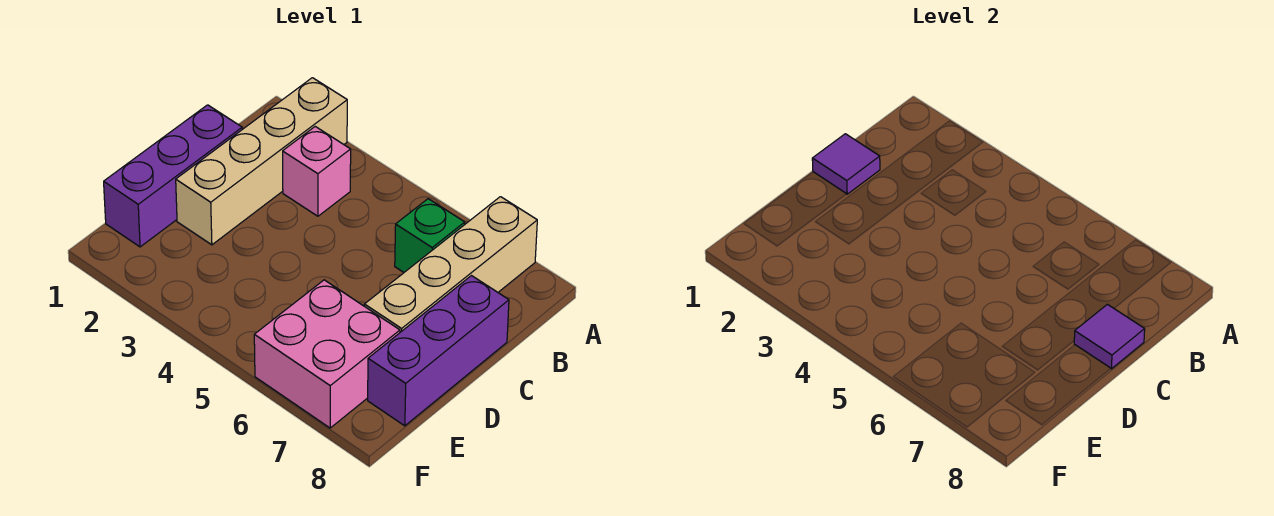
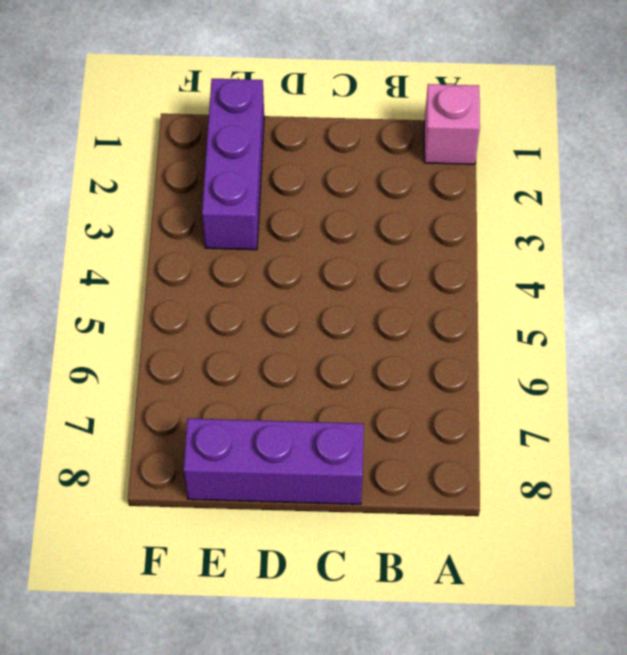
pink 1x1 brick [424,84,480,164] -> pink 1x1 brick moved to [283,127,351,216]
purple 1x3 brick [202,79,264,250] -> purple 1x3 brick turned to [104,105,242,247]
none -> tan 1x4 brick [176,78,347,245]
none -> tan 1x4 brick [364,197,537,332]

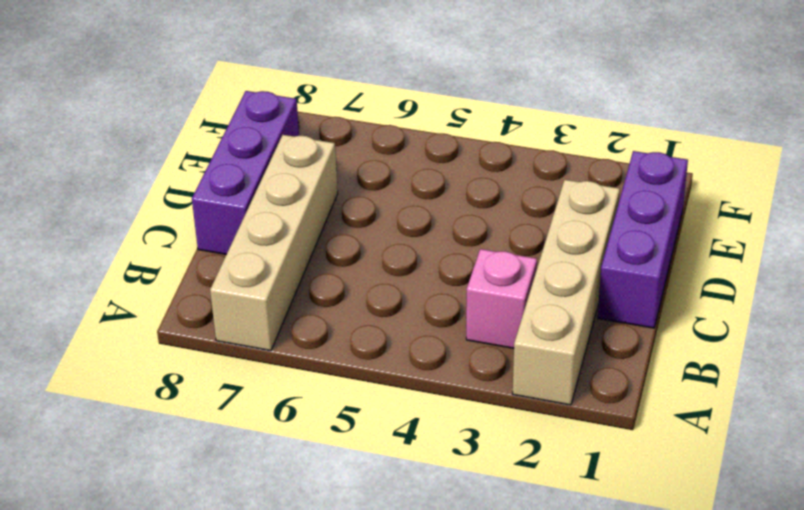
none -> green 1x1 brick [395,199,465,272]
none -> pink 2x2 brick [254,280,400,428]

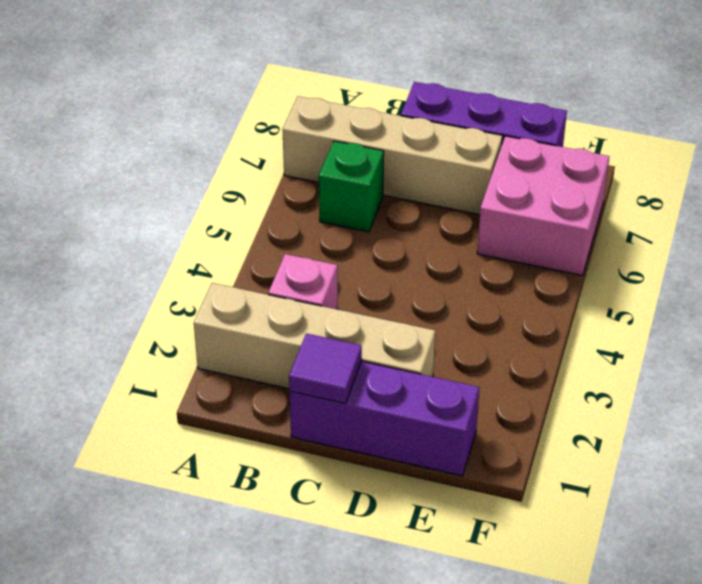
none -> purple 1x1 tile [1074,304,1145,369]

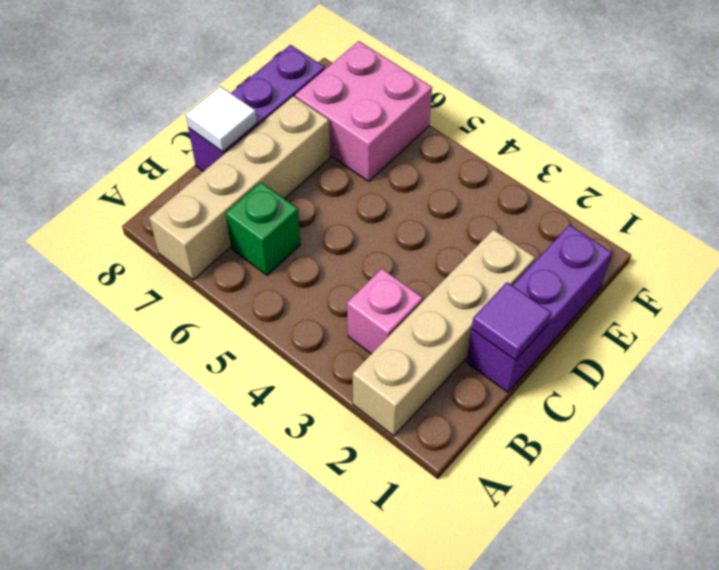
white 1x1 tile [186,86,257,152] -> purple 1x1 tile [1074,304,1145,369]

